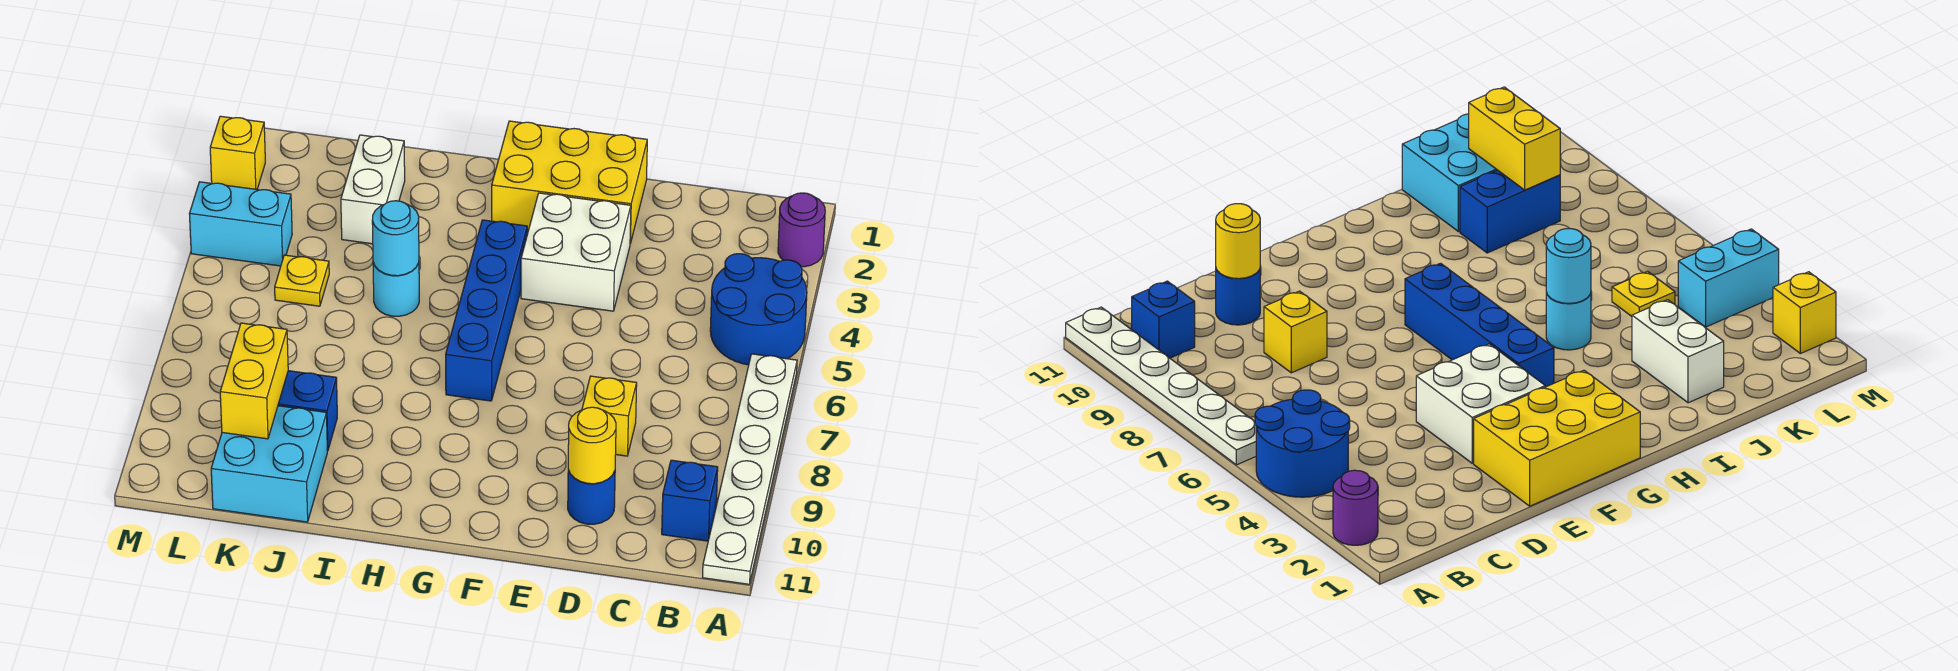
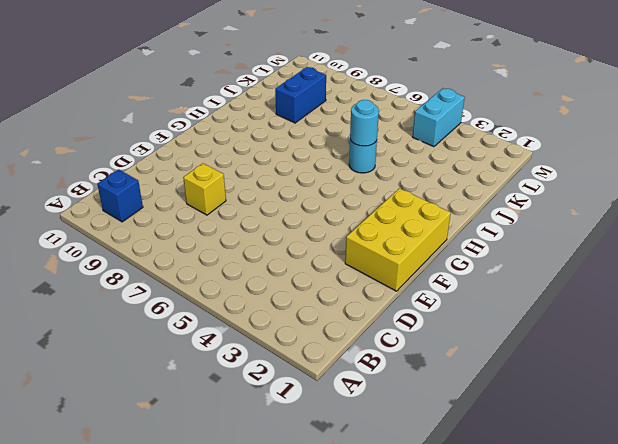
none -> purple 1x1 round brick [778,193,825,267]
none -> blue 2x2 round brick [710,254,807,365]
none -> white 1x6 plate [703,354,797,584]

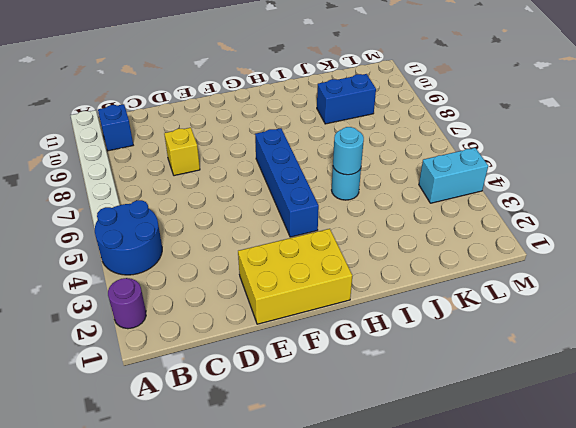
none -> blue 1x1 round brick [568,470,615,524]
none -> white 2x2 brick [521,193,631,311]
none -> white 1x2 brick [341,135,405,244]

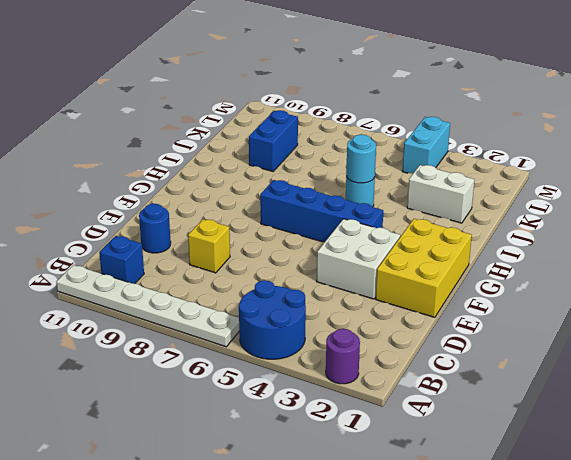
none -> cyan 2x2 brick [211,406,327,522]
none -> yellow 1x1 plate [275,255,329,306]
none -> yellow 1x1 brick [210,116,265,189]

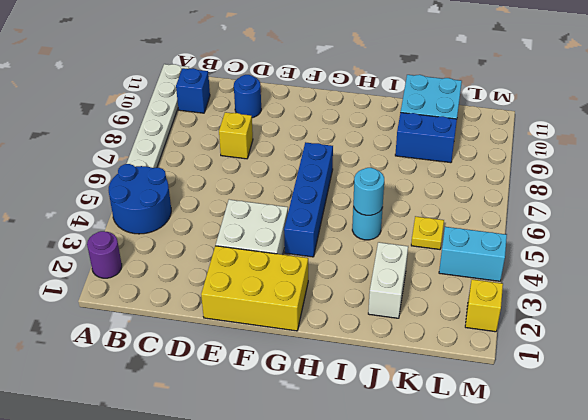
none -> yellow 1x1 round brick [568,407,616,484]
none -> yellow 1x2 brick [220,323,288,439]

